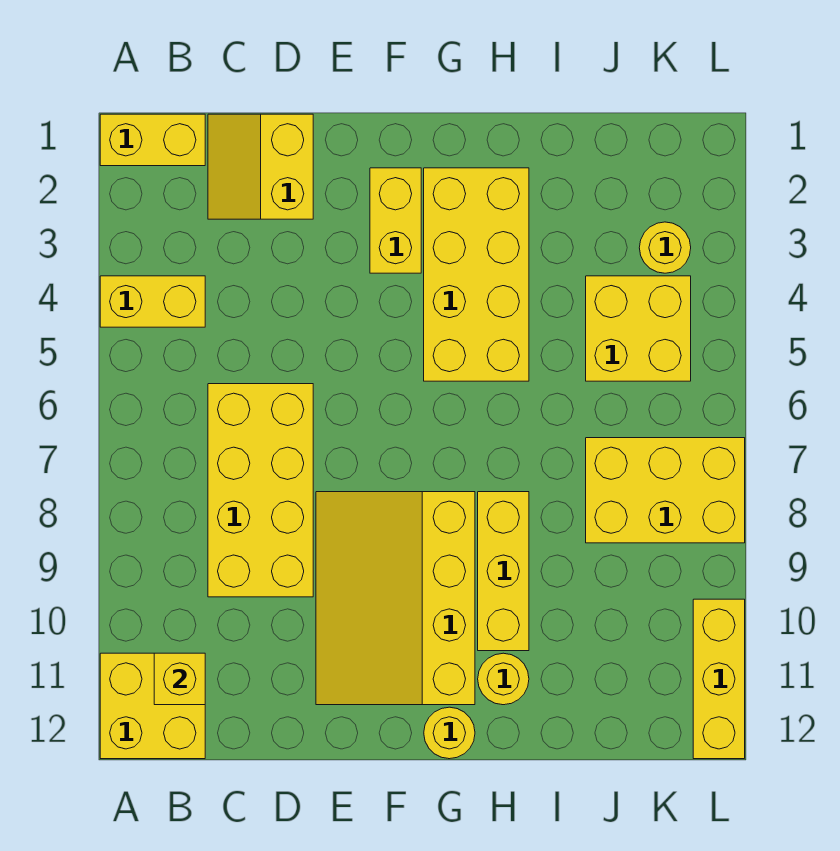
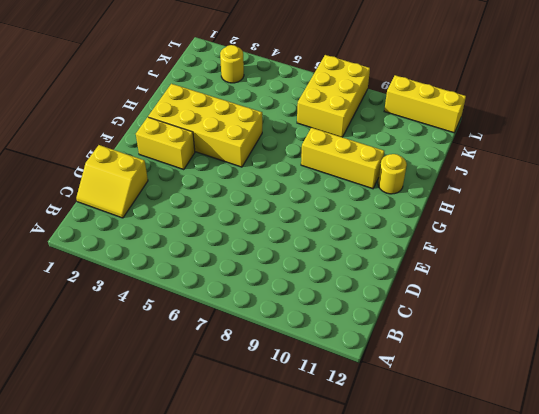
none -> yellow 1x2 brick [100,114,205,166]
none -> yellow 1x2 brick [100,276,205,327]
none -> yellow 2x2 brick [100,653,205,759]

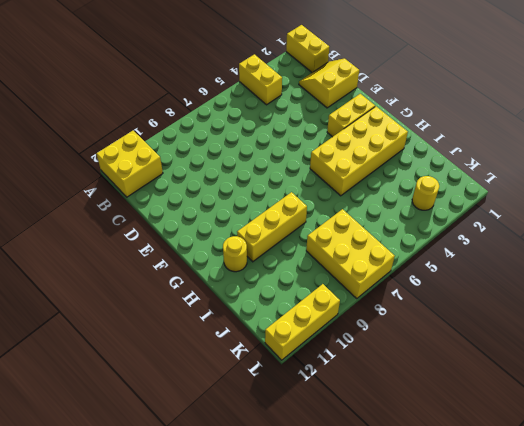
none -> yellow 2x4 brick [208,384,313,597]
none -> yellow 3x4 slope [316,492,475,705]
none -> yellow 1x1 round brick [424,707,475,759]

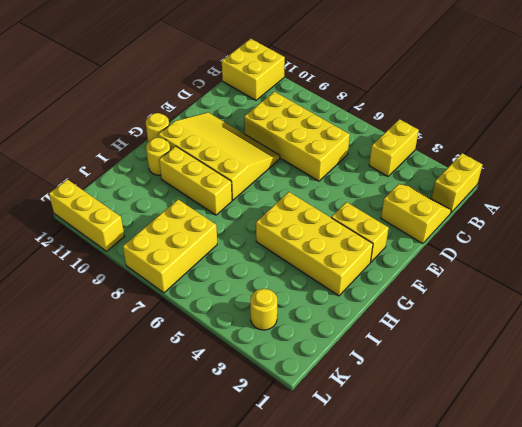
none -> yellow 2x2 brick [586,276,691,381]
none -> yellow 1x1 brick [154,653,205,705]

